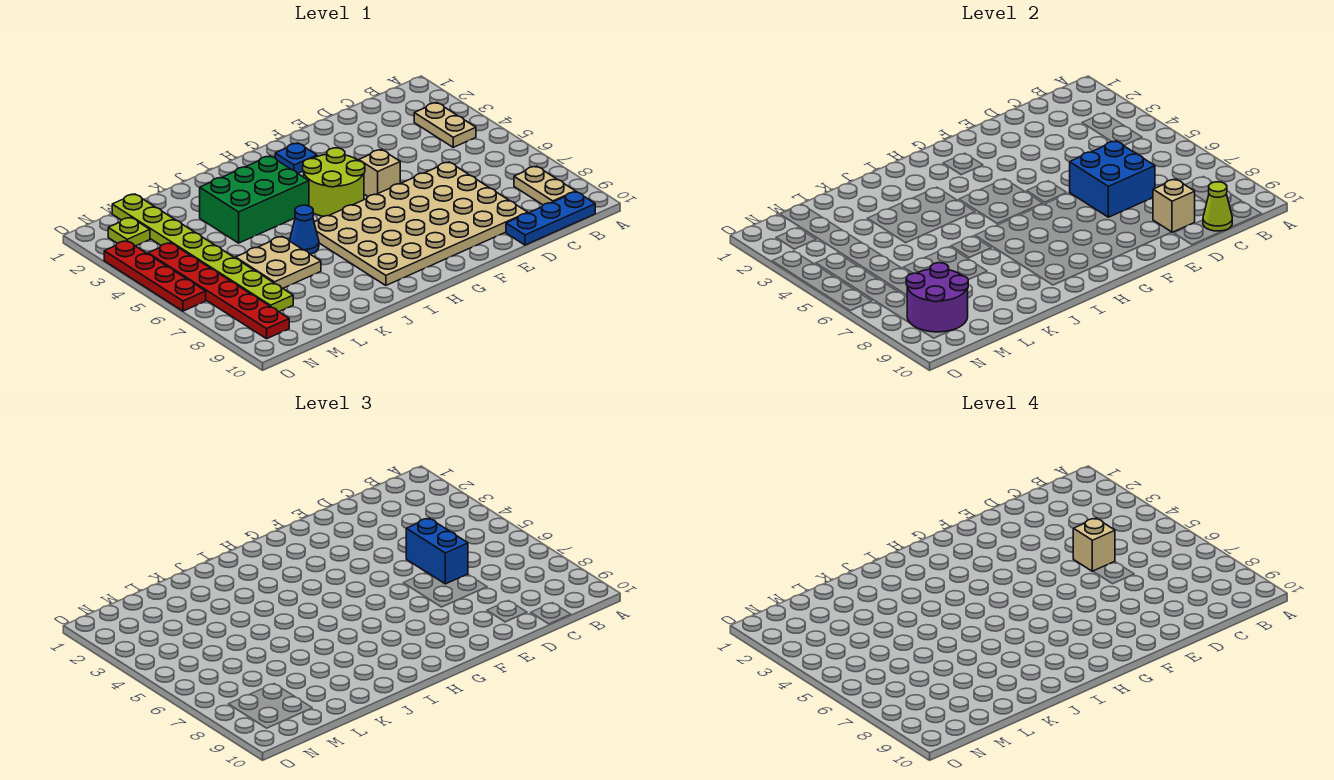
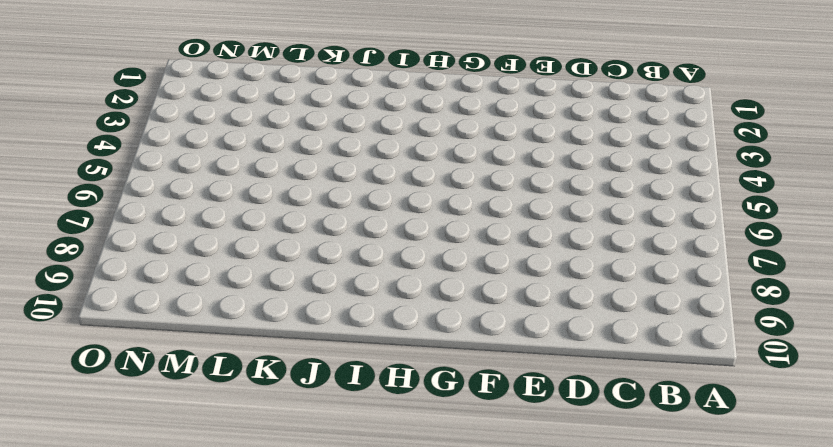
none -> tan 1x2 plate [414,103,476,147]
none -> tan 1x2 plate [514,166,576,205]
none -> blue 1x3 plate [506,192,595,245]

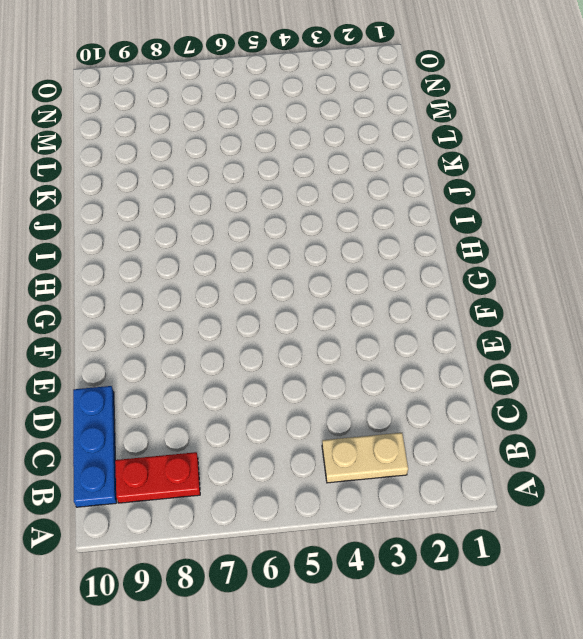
red 1x2 plate [115,452,200,503] -> tan 1x2 plate [514,166,576,205]
none -> tan 4x6 plate [314,162,528,285]
none -> tan 1x1 brick [359,150,400,196]
none -> blue 1x1 plate [275,143,317,173]

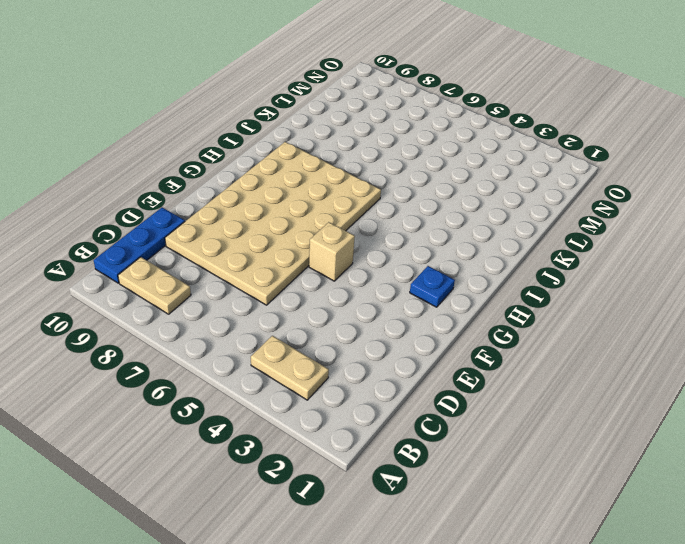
none -> lime 2x2 round brick [303,148,365,216]
none -> green 2x3 brick [200,156,309,243]
none -> blue 1x1 cone [290,205,319,254]

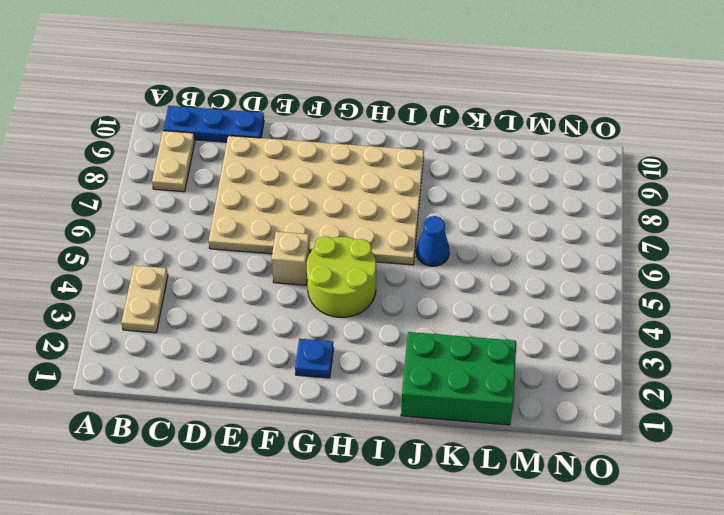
green 2x3 brick [401,332,516,425] -> green 2x3 brick moved to [200,156,309,243]
none -> tan 2x2 plate [236,237,321,288]
none -> lime 1x8 plate [112,194,293,312]
none -> lime 1x1 plate [108,217,150,246]

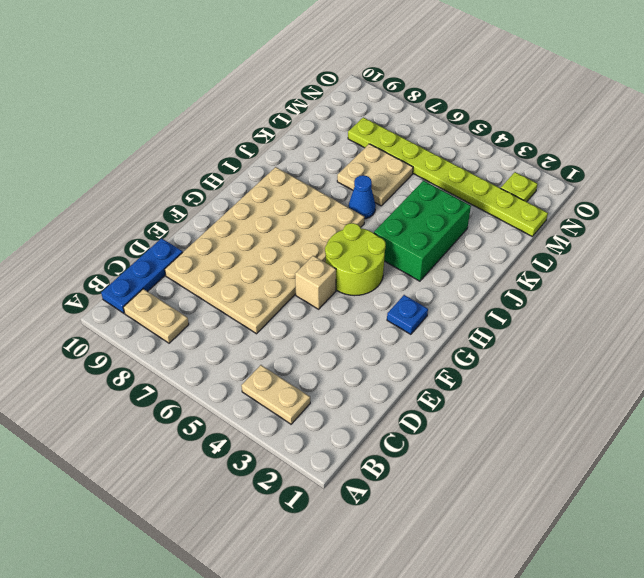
none -> red 1x6 plate [148,243,289,339]
none -> red 1x4 plate [104,241,206,311]
none -> lime 1x1 cone [1203,182,1232,231]

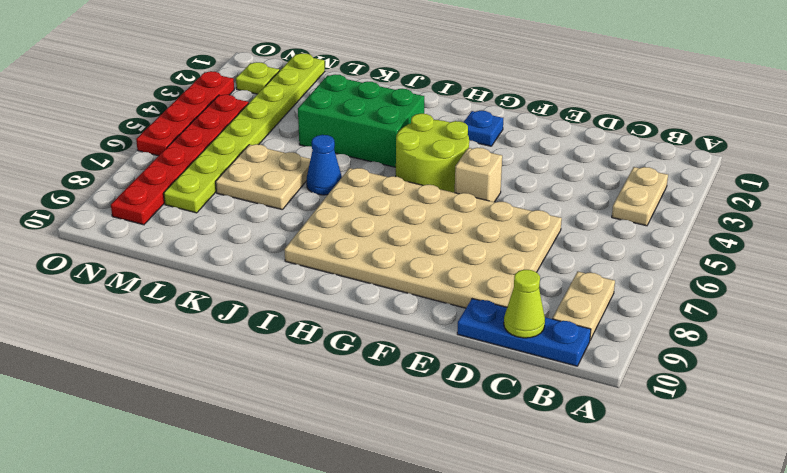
none -> blue 2x2 brick [1070,141,1155,217]
none -> tan 1x1 brick [1153,179,1195,232]
none -> purple 2x2 round brick [906,263,969,332]

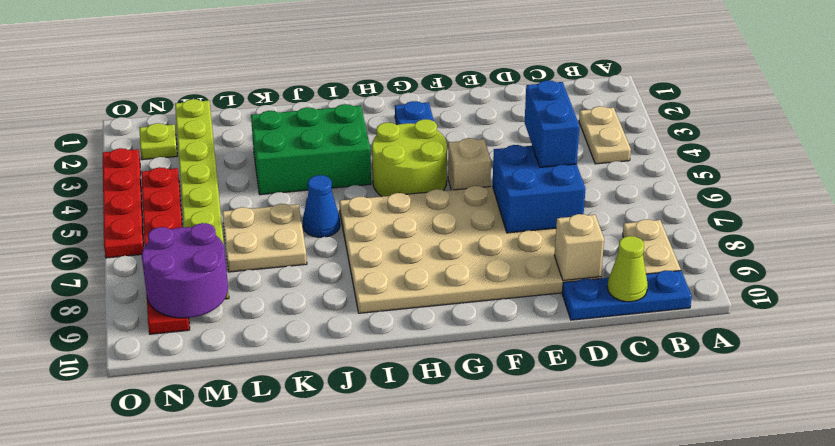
none -> tan 1x1 brick [1073,518,1115,571]

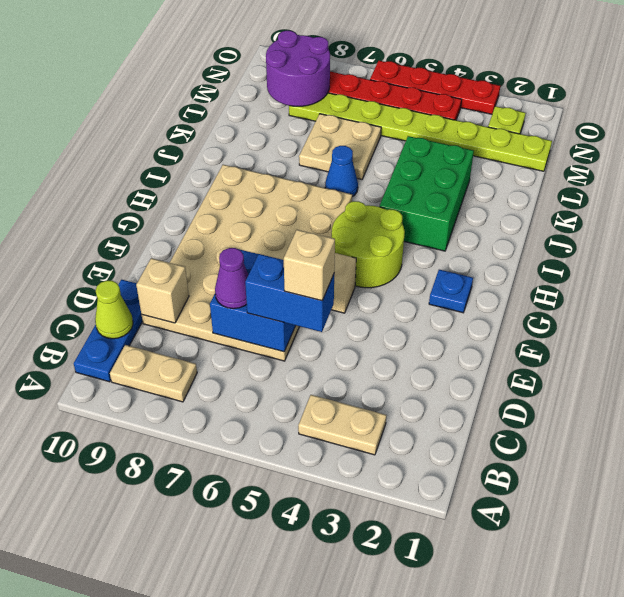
purple 1x1 cone [215,248,248,309] -> none

